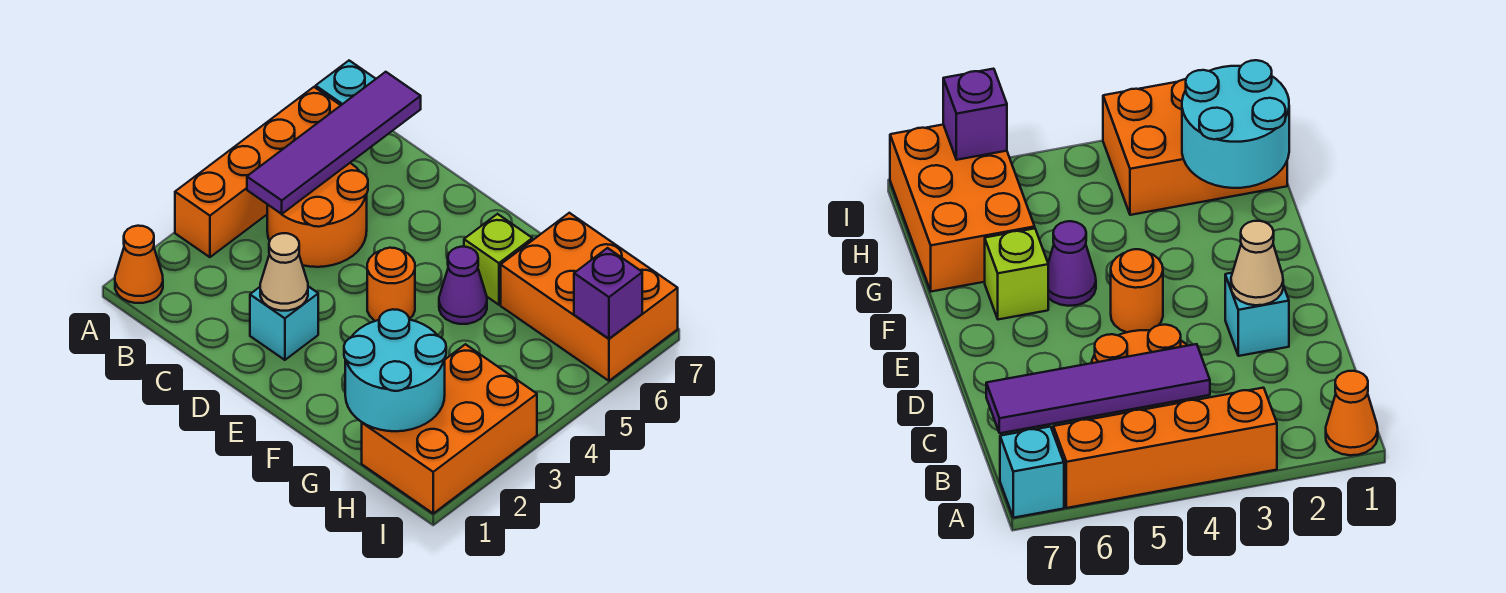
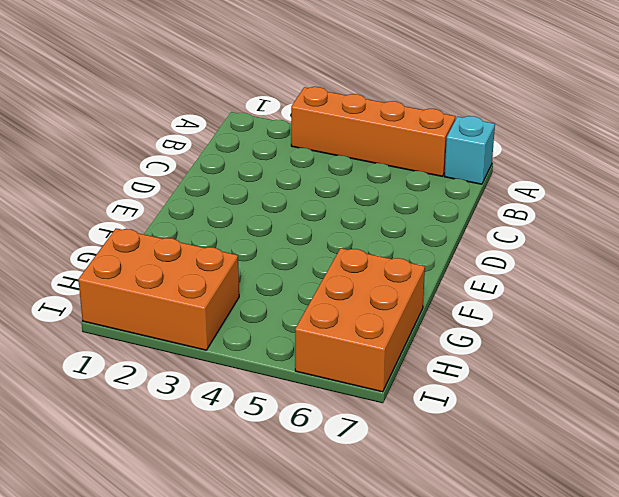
none -> orange 1x1 cone [115,226,163,303]
none -> orange 2x2 round brick [267,163,368,267]
none -> cyan 1x1 brick [250,286,318,360]

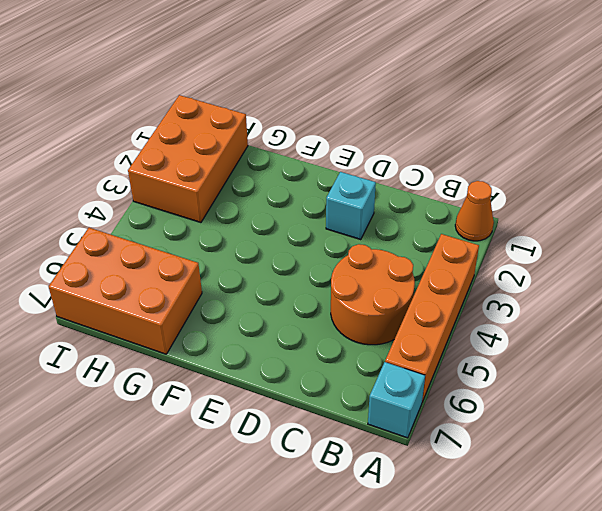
none -> orange 1x1 round brick [367,248,415,321]
none -> purple 1x1 cone [439,247,487,324]
none -> lime 1x1 brick [464,214,532,305]

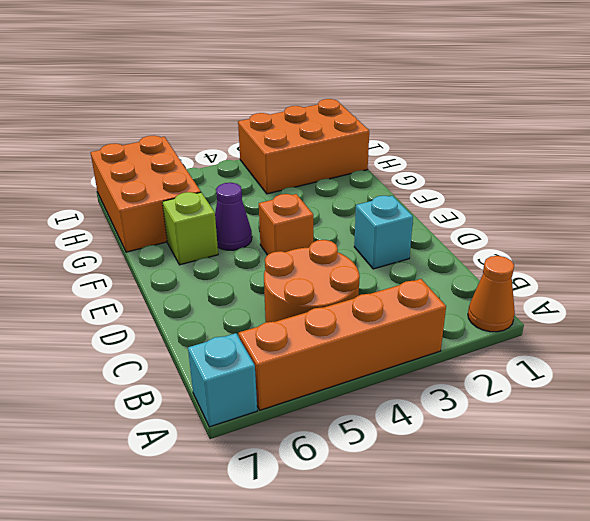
orange 1x1 brick [259,194,313,255] -> orange 1x1 round brick [367,248,415,321]
none -> purple 1x4 tile [247,72,421,214]
none -> tan 1x1 cone [260,233,308,311]
none -> cyan 2x2 round brick [344,309,446,431]

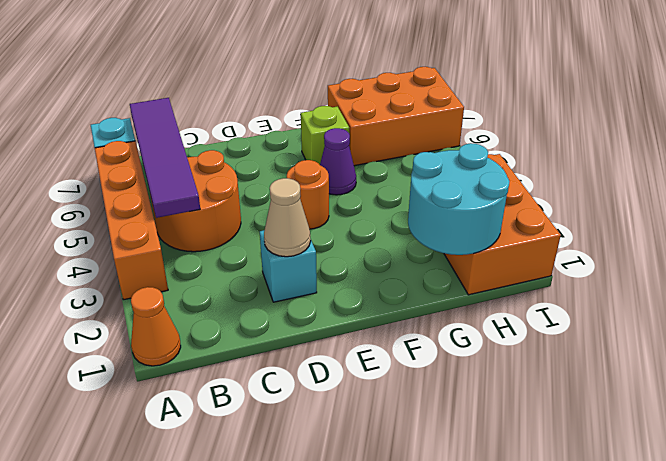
none -> purple 1x1 brick [574,248,642,339]

